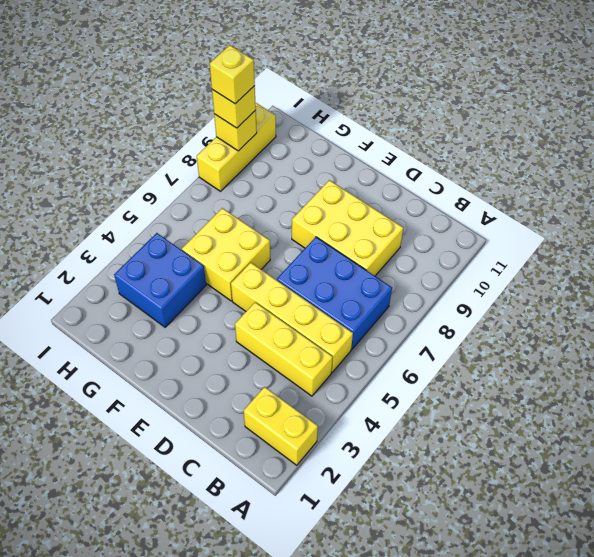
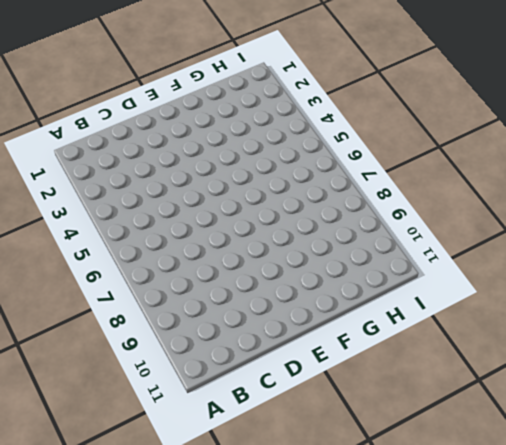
none -> yellow 1x2 brick [244,387,318,465]
none -> yellow 1x3 brick [235,302,333,396]

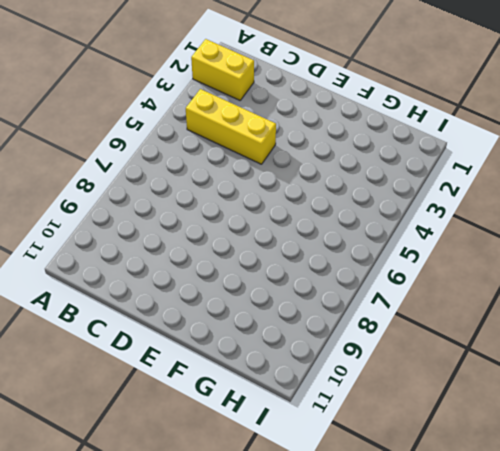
none -> yellow 1x4 brick [231,263,353,372]
none -> blue 2x3 brick [277,237,392,349]

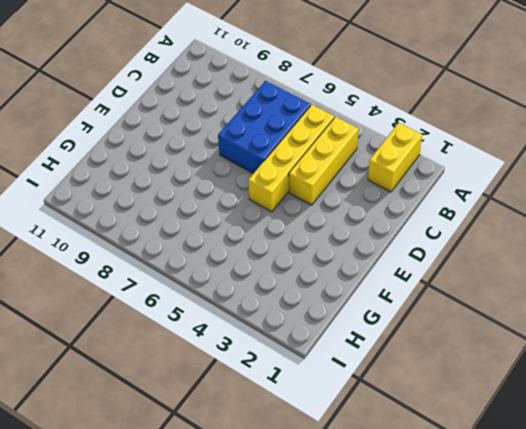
none -> yellow 2x3 brick [292,180,403,276]
none -> yellow 2x2 brick [182,208,270,301]

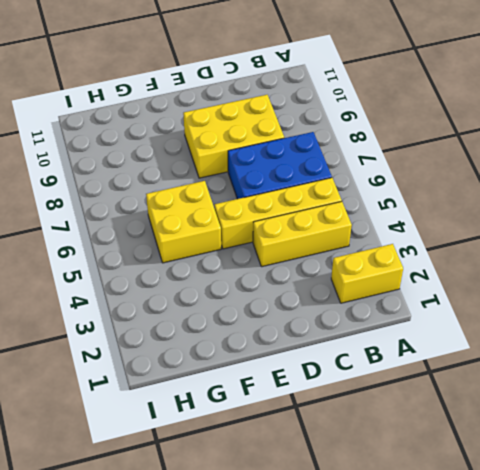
none -> blue 2x2 brick [114,233,206,327]
none -> yellow 1x3 brick [197,102,276,191]

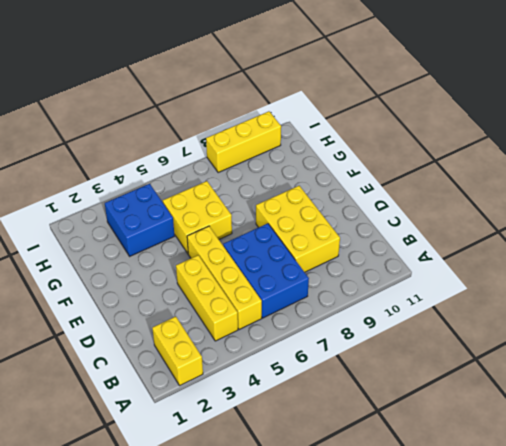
none -> yellow 1x1 brick [214,110,257,151]
none -> yellow 1x1 brick [212,86,256,128]

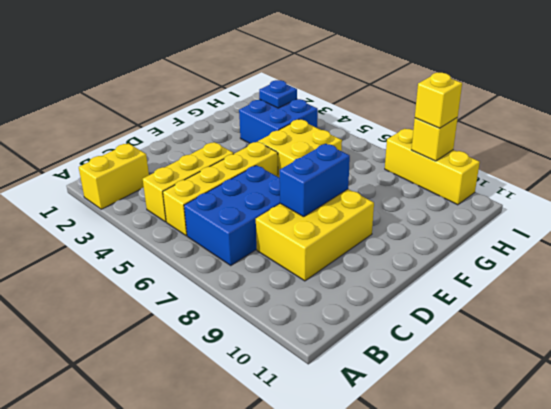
blue 1x2 brick [280,144,350,217] -> none
blue 1x1 plate [259,80,297,108] -> none
none -> yellow 1x1 brick [210,45,255,104]

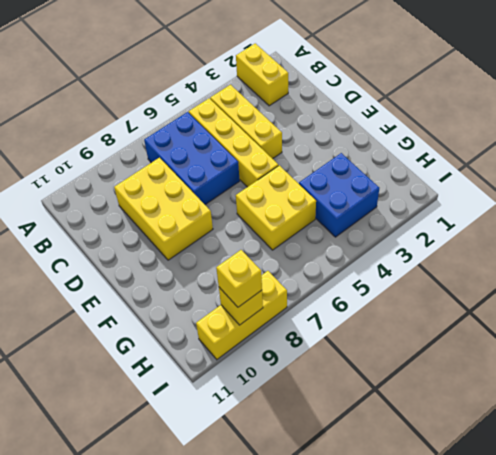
none -> yellow 1x1 brick [210,45,255,104]

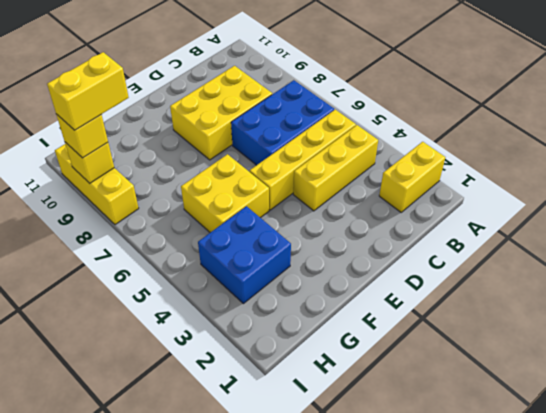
yellow 1x2 brick [47,52,129,130] -> yellow 1x1 brick [210,45,255,104]

